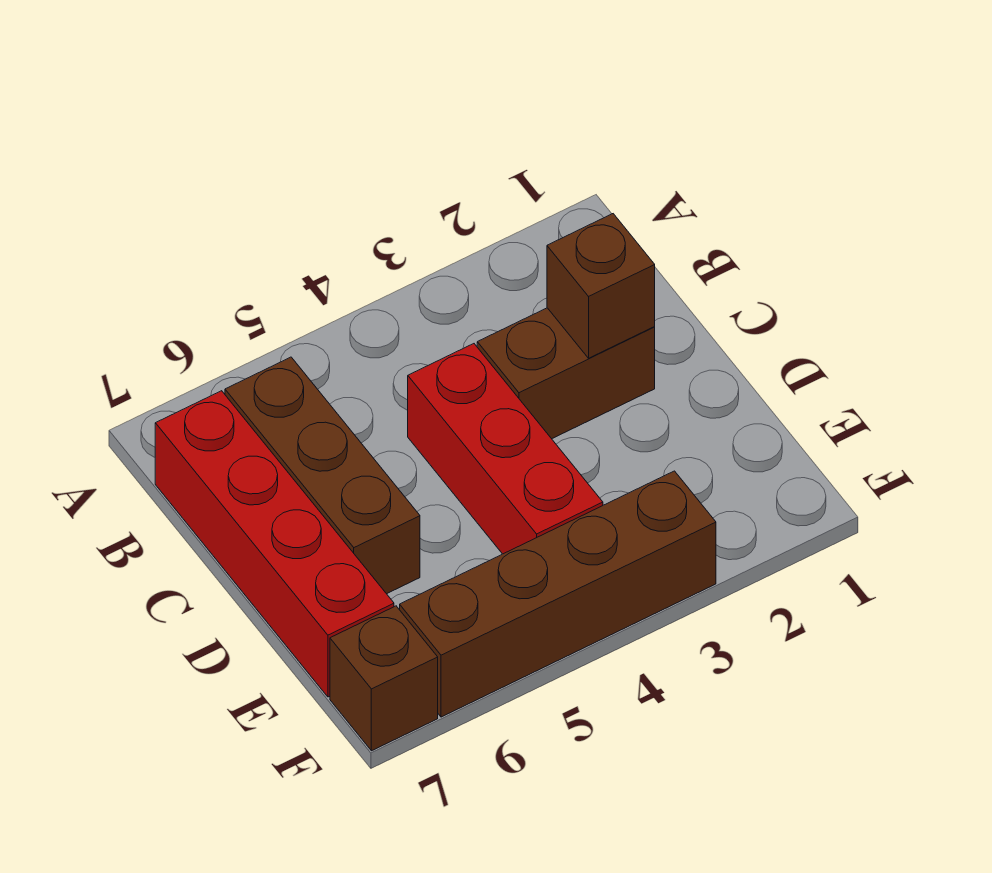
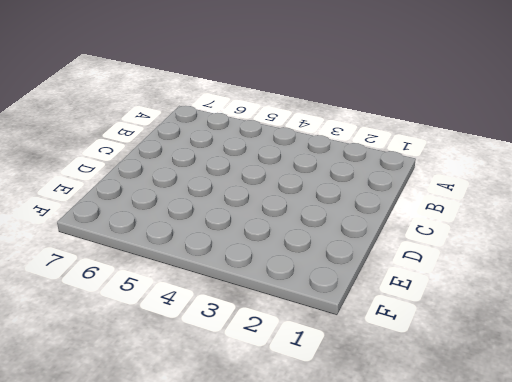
none -> brown 1x3 brick [225,357,420,594]
none -> red 1x4 brick [155,391,394,697]

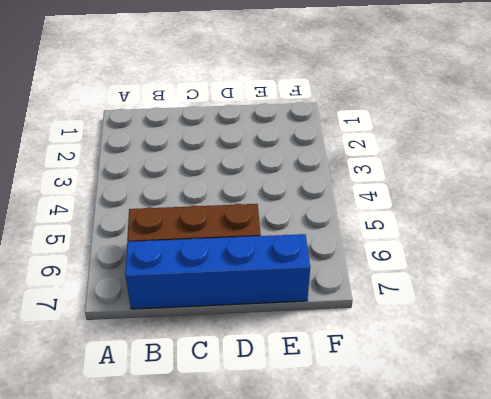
blue 1x4 brick [125,234,310,309] -> red 1x4 brick [155,391,394,697]
none -> brown 1x2 brick [477,308,655,439]
none -> red 1x3 brick [408,344,603,554]

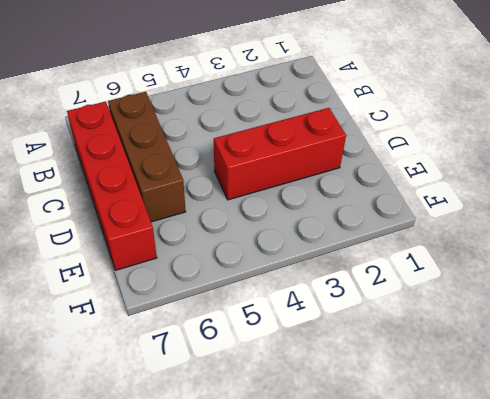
red 1x3 brick [214,108,346,200] -> red 1x3 brick turned to [408,344,603,554]
none -> brown 1x2 brick [477,308,655,439]
none -> brown 1x4 brick [400,471,716,717]

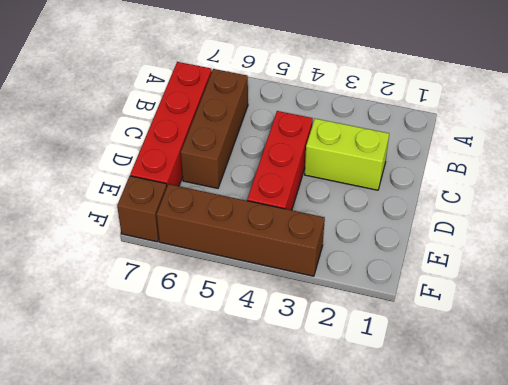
lime 1x2 brick [305,119,389,190] -> brown 1x2 brick [477,308,655,439]
none -> brown 1x1 brick [547,214,655,358]

